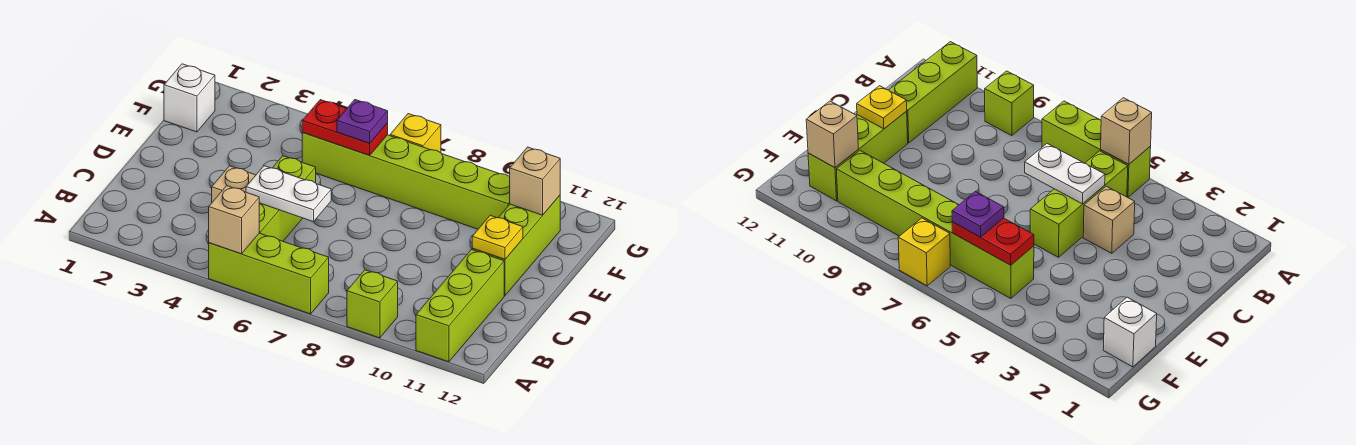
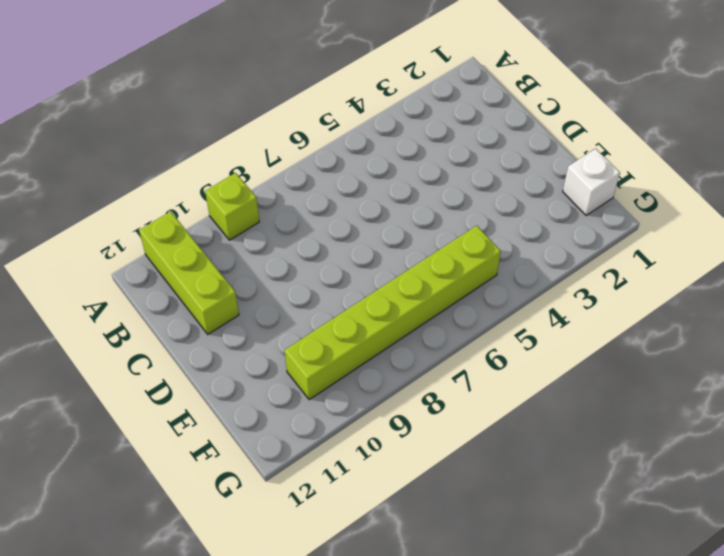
none -> lime 1x3 brick [209,233,329,314]
none -> lime 1x3 brick [259,156,316,241]
none -> tan 1x1 brick [212,166,256,202]

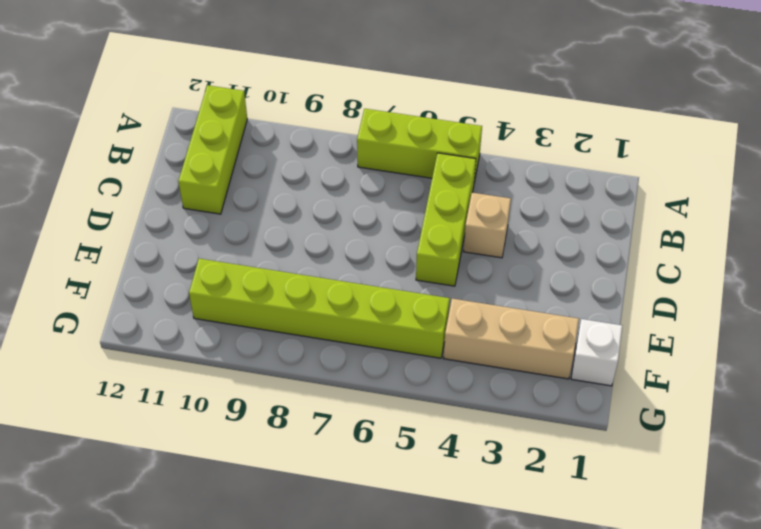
tan 1x3 brick [444,299,579,379] -> none
none -> lime 1x1 brick [347,270,398,338]
none -> lime 1x3 brick [472,195,560,296]
none -> yellow 1x1 brick [390,114,441,153]

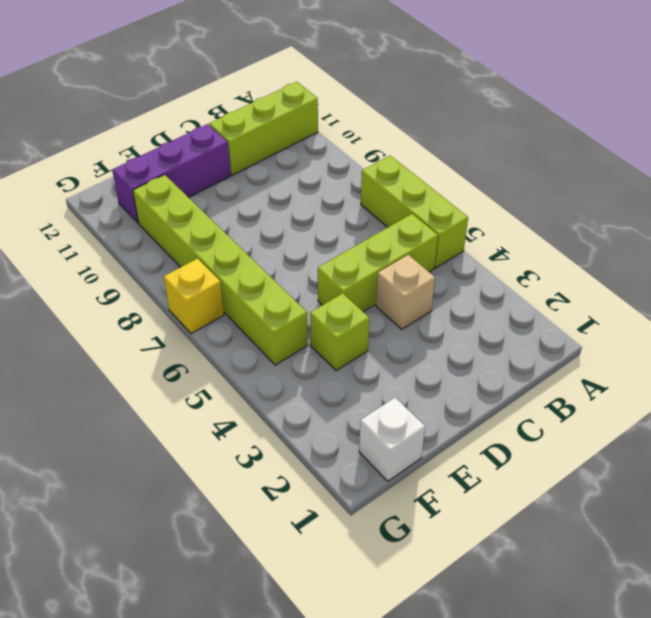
purple 1x3 brick [112,124,231,223] -> lime 1x3 brick [472,195,560,296]
lime 1x1 brick [310,293,369,371] -> lime 1x1 brick moved to [347,270,398,338]
none -> tan 1x1 brick [209,186,259,254]
none -> white 1x2 plate [246,166,331,222]
none -> yellow 1x1 plate [472,215,523,259]

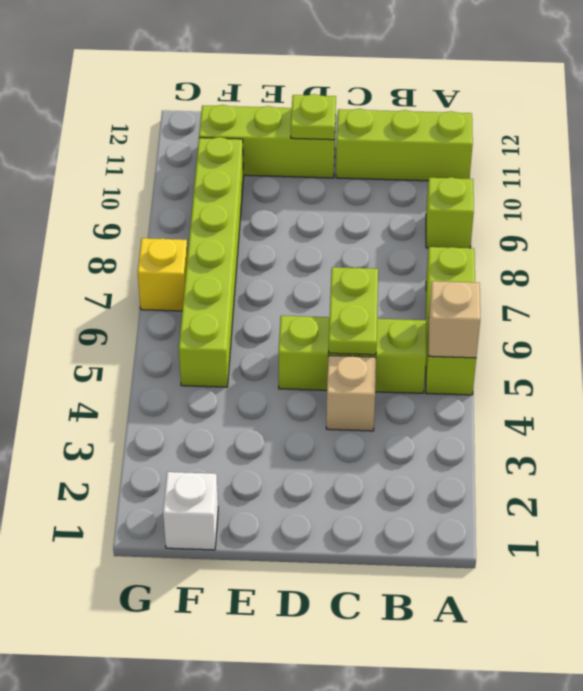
lime 1x2 plate [329,267,378,355] -> white 1x2 plate [246,166,331,222]
lime 1x1 plate [291,94,336,140] -> yellow 1x1 plate [472,215,523,259]
none -> red 1x2 plate [302,100,388,155]
none -> tan 1x1 brick [510,147,560,215]
none -> purple 1x1 plate [337,100,388,143]

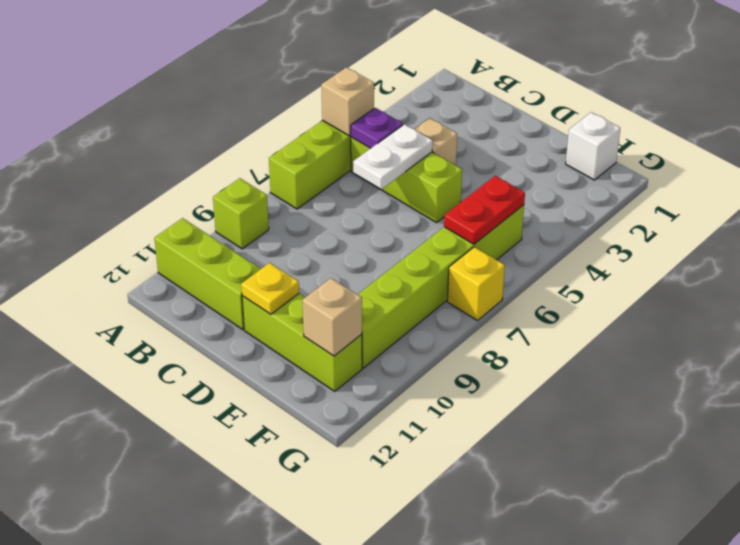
purple 1x1 plate [351,108,403,148] -> purple 1x1 plate moved to [337,100,388,143]

